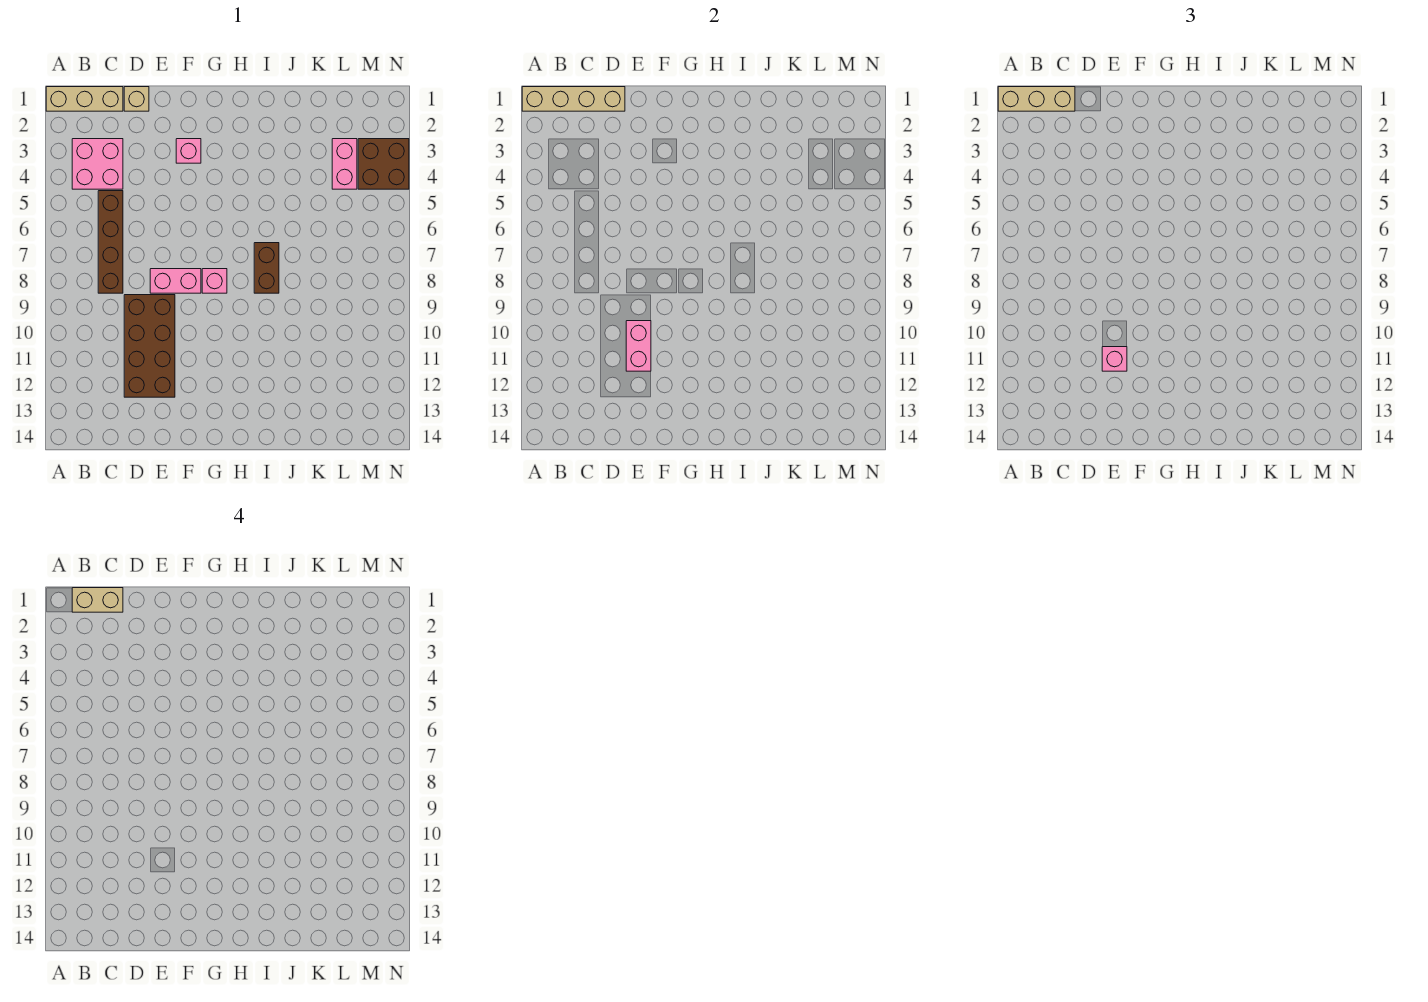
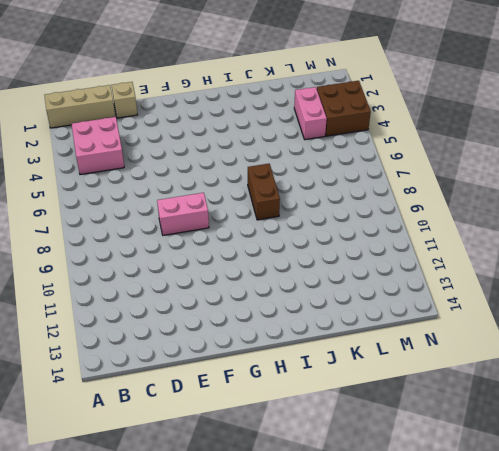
none -> brown 1x4 brick [98,191,123,293]
none -> brown 2x4 brick [124,295,175,397]
none -> pink 1x1 brick [176,139,201,163]

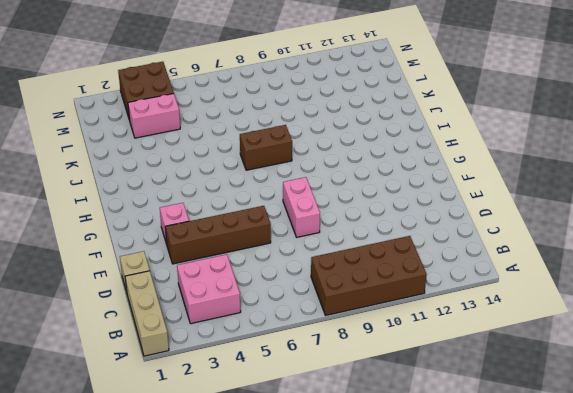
brown 2x4 brick [311,236,427,315] -> brown 2x4 brick moved to [124,295,175,397]
brown 1x4 brick [165,206,271,264] -> brown 1x4 brick moved to [98,191,123,293]
none -> pink 1x1 brick [202,269,227,293]
none -> tan 1x4 brick [522,87,625,111]
none -> pink 1x2 brick [626,321,651,371]

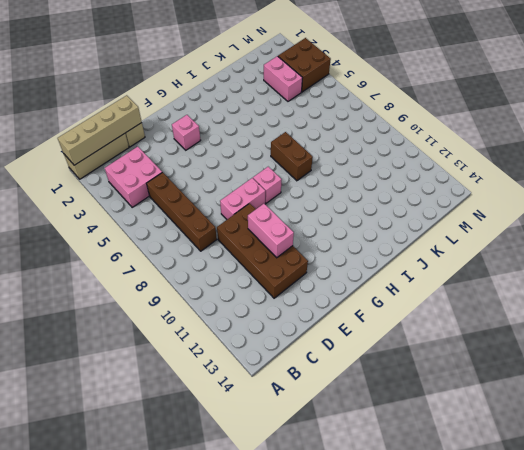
none -> tan 1x3 brick [998,87,1075,111]
none -> pink 1x1 brick [1102,347,1127,371]
none -> tan 1x2 brick [72,588,123,612]

